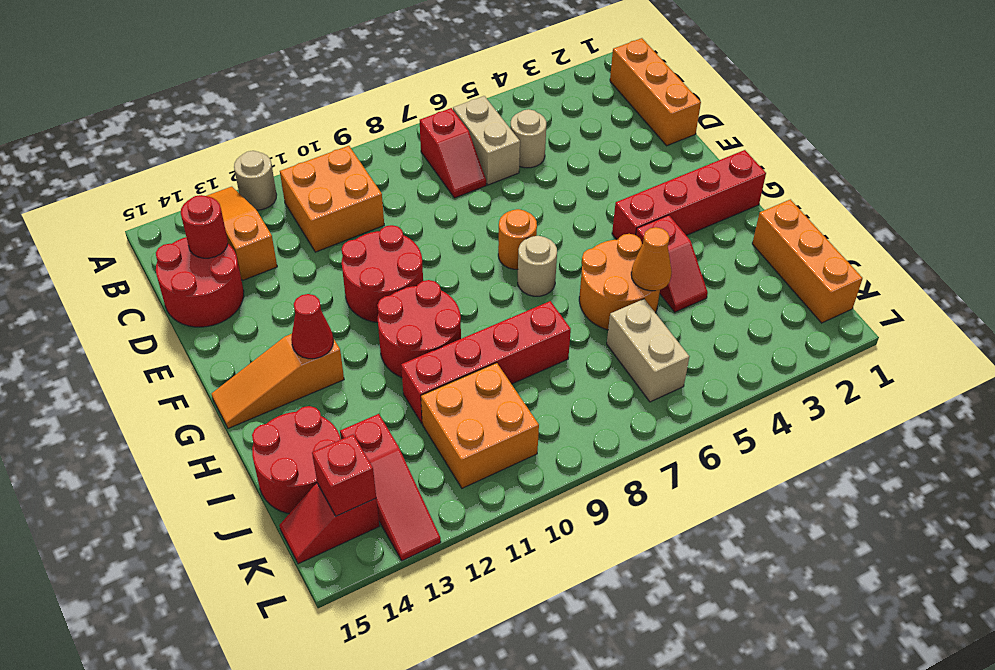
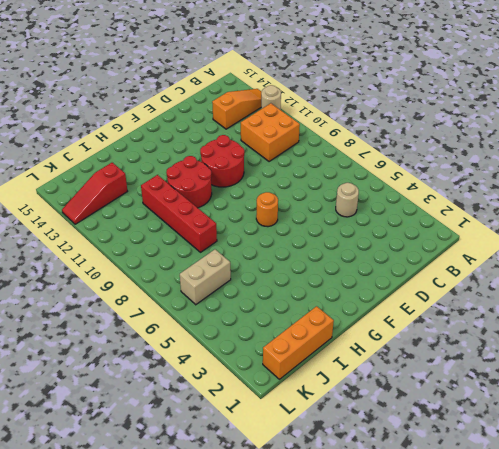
none -> orange 1x3 brick [610,38,701,146]
none -> tan 1x2 brick [453,96,520,185]
none -> red 1x2 slope [420,108,486,198]

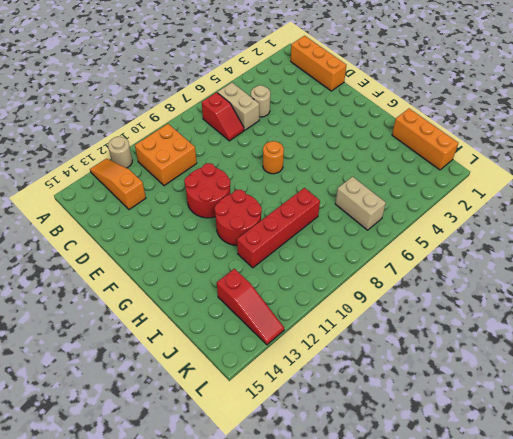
none -> red 2x2 round brick [156,237,244,327]
none -> red 1x4 brick [612,150,766,240]
none -> tan 1x1 round brick [518,236,557,296]

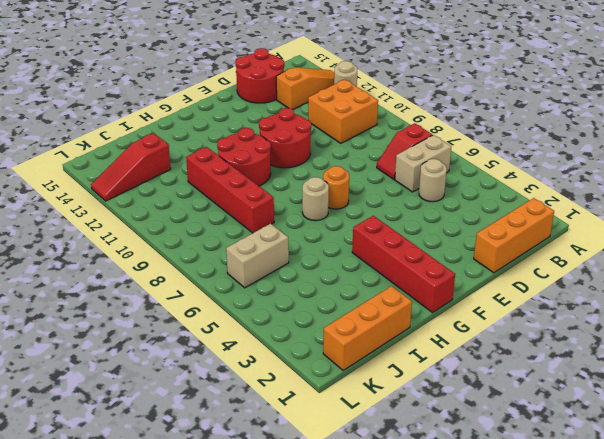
none -> orange 1x3 slope [212,334,344,428]
none -> red 1x2 slope [636,215,708,312]
none -> orange 2x2 round brick [579,234,660,330]

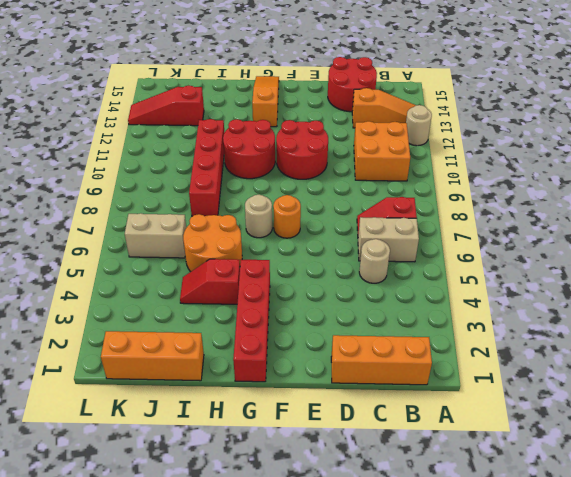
none -> red 2x2 round brick [252,406,341,514]
none -> orange 2x2 brick [421,363,539,488]
none -> red 1x2 slope [279,483,379,564]

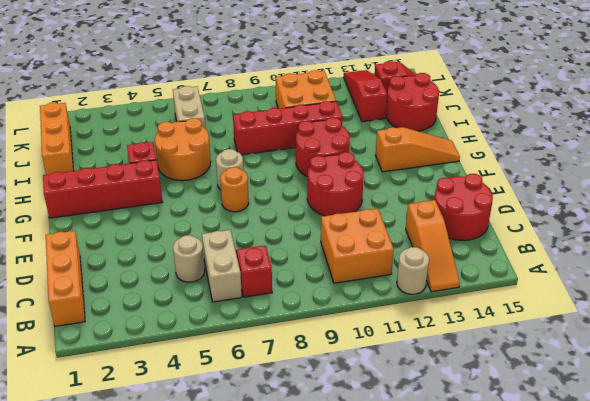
none -> red 1x1 round brick [181,195,228,258]
none -> red 1x1 cone [291,294,333,359]
none -> orange 1x1 cone [631,227,672,291]

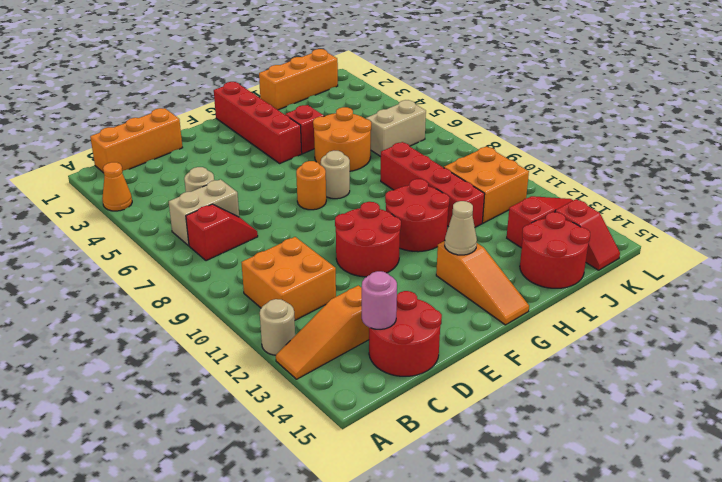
orange 1x1 cone [102,162,132,211] -> orange 1x1 cone moved to [631,227,672,291]
pink 1x1 round brick [362,271,397,329] -> red 1x1 round brick [181,195,228,258]
tan 1x1 cone [445,201,477,255] -> red 1x1 cone [291,294,333,359]
none -> red 1x1 brick [312,435,376,516]

